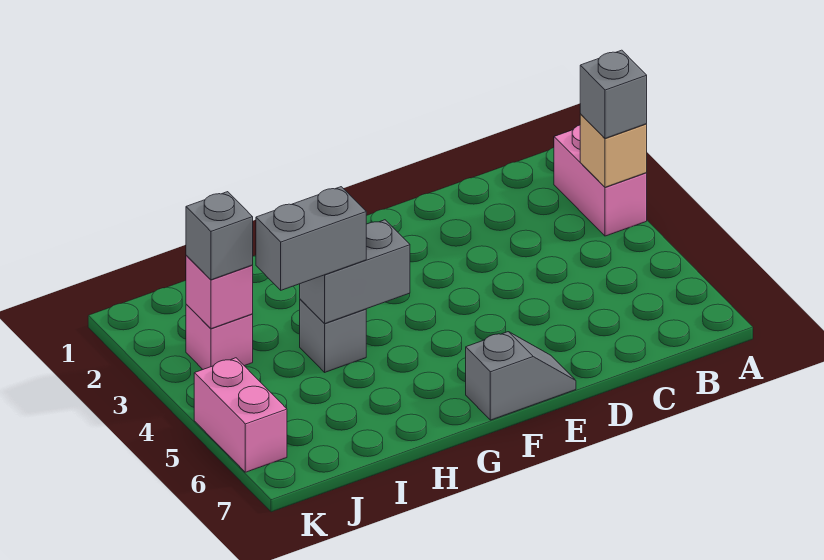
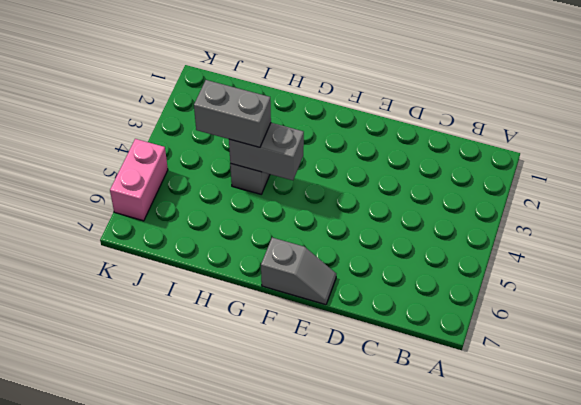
none -> pink 1x2 brick [554,125,647,236]
none -> pink 1x1 brick [186,305,253,369]

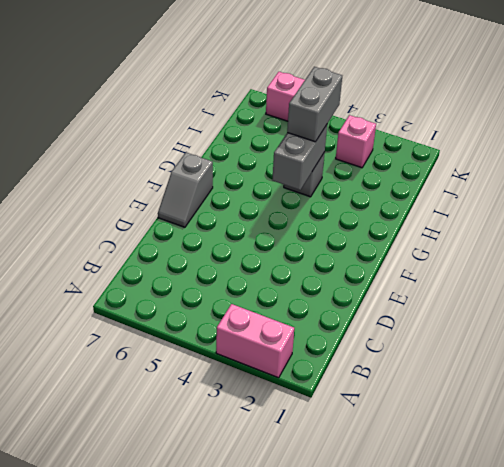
none -> tan 1x1 brick [580,114,647,187]
none -> pink 1x1 brick [186,256,253,329]

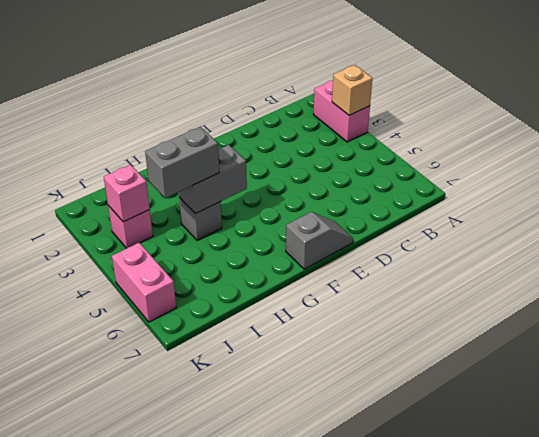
none -> grey 1x1 brick [580,50,647,138]
none -> grey 1x1 brick [186,192,253,280]

